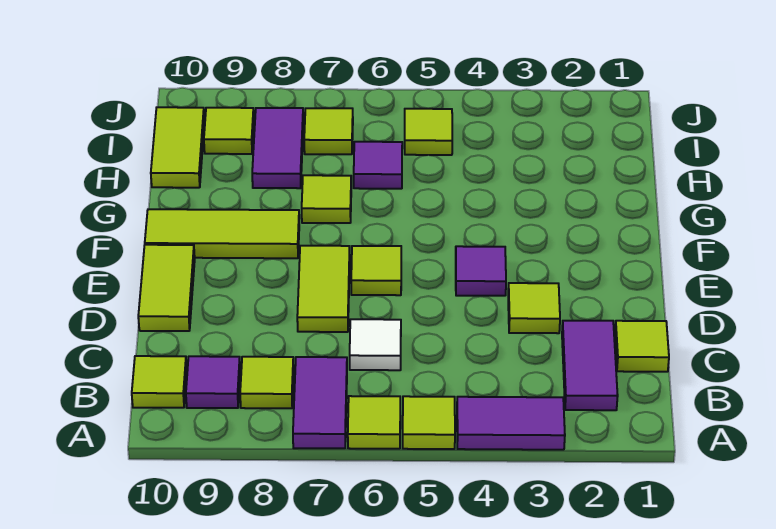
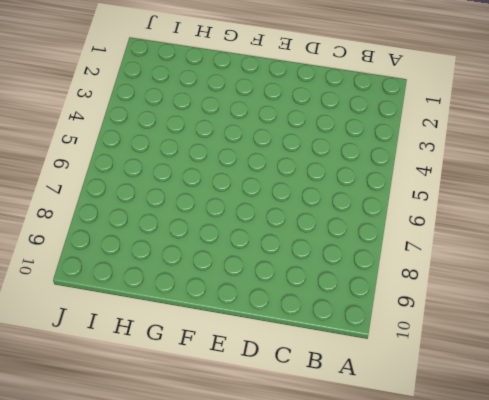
none -> purple 1x2 tile [457,397,565,450]
none -> lime 1x1 tile [403,396,455,449]
none -> lime 1x1 tile [348,396,400,449]

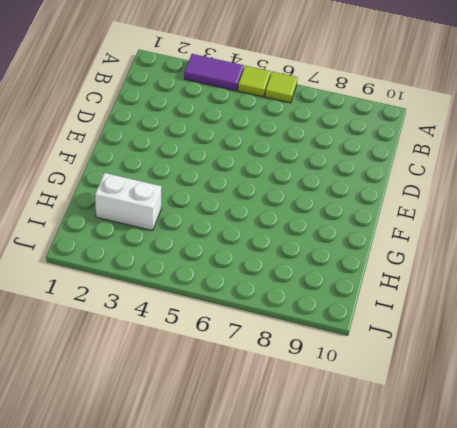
white 1x2 brick [95,173,162,231] -> none
none -> purple 1x2 tile [293,357,347,448]
none -> purple 1x2 tile [562,321,618,410]
none -> lime 1x1 tile [240,357,294,408]

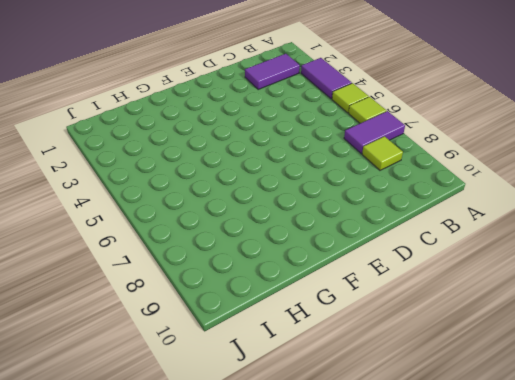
none -> purple 1x1 tile [186,356,240,408]
none -> lime 1x1 tile [132,356,187,408]
none -> lime 1x1 tile [615,321,669,372]

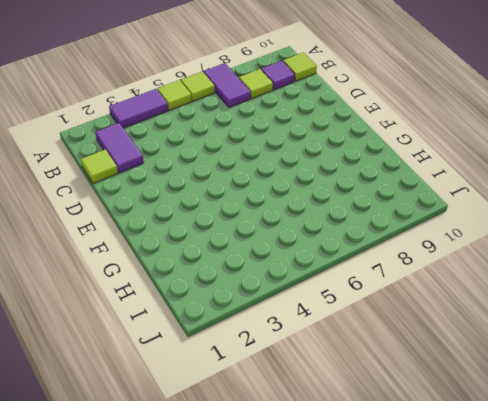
none -> white 1x1 tile [350,319,401,370]
none -> lime 1x1 tile [508,283,560,333]
none -> lime 1x2 tile [297,246,350,332]

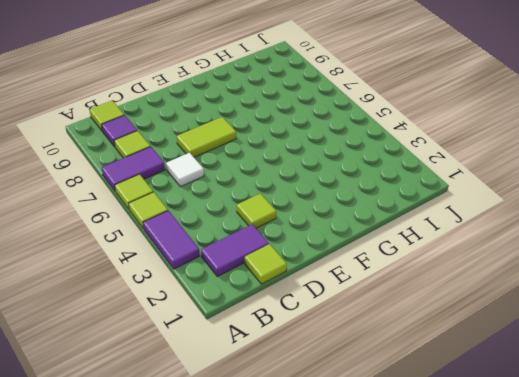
none -> lime 1x2 tile [138,245,195,331]
none -> purple 1x1 tile [456,246,506,296]
none -> lime 1x1 tile [351,246,401,295]

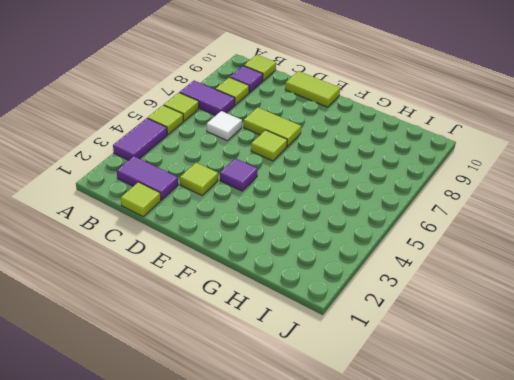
none -> lime 1x3 tile [145,209,299,258]
none -> lime 1x1 tile [302,175,351,223]
none -> purple 1x1 tile [354,142,402,189]

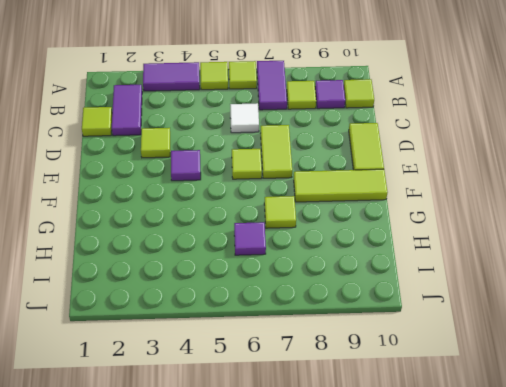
none -> purple 1x2 tile [252,108,303,188]
none -> lime 1x2 tile [151,107,204,188]
none -> lime 1x1 tile [405,109,452,155]

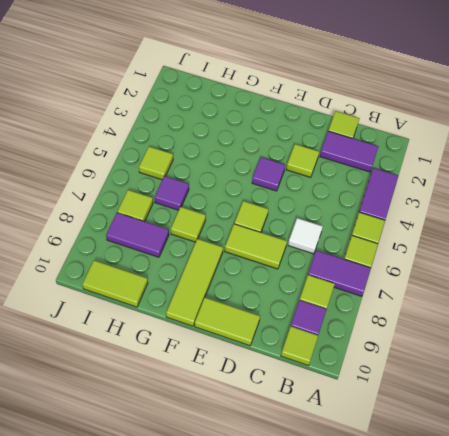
none -> lime 1x1 tile [204,108,254,154]

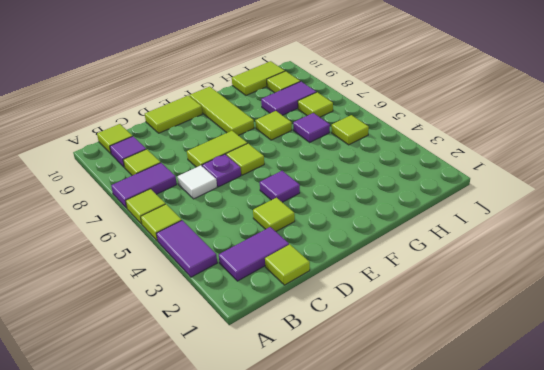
purple 1x1 plate [202,154,241,187] -> none

